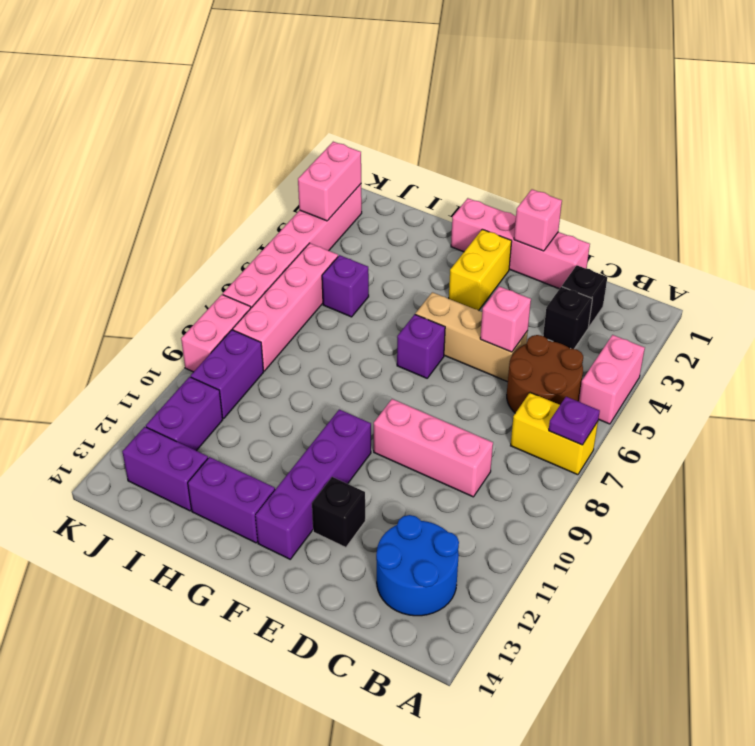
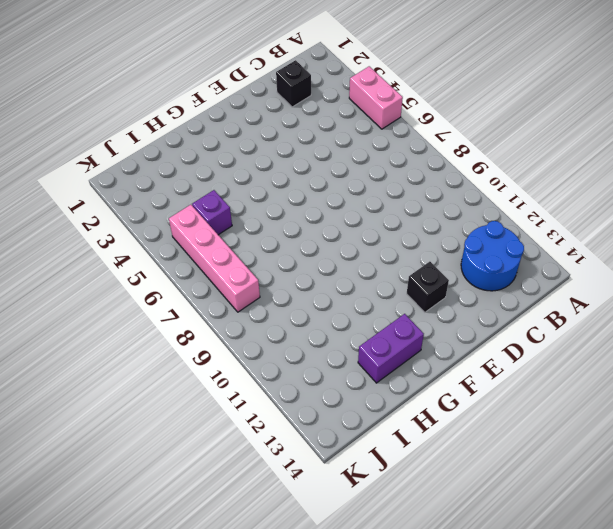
none -> yellow 1x2 brick [511,393,598,475]
none -> brown 2x2 round brick [507,335,583,413]
none -> black 1x1 brick [543,287,592,349]

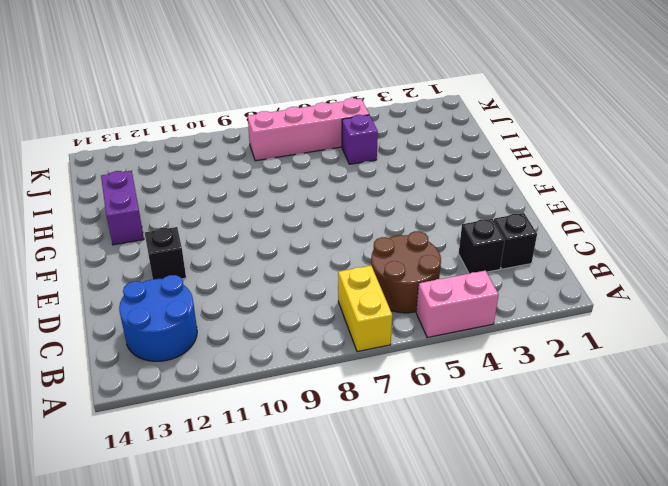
none -> pink 1x3 brick [374,399,493,497]
none -> pink 1x4 brick [451,198,590,289]
none -> tan 1x3 brick [415,292,528,382]

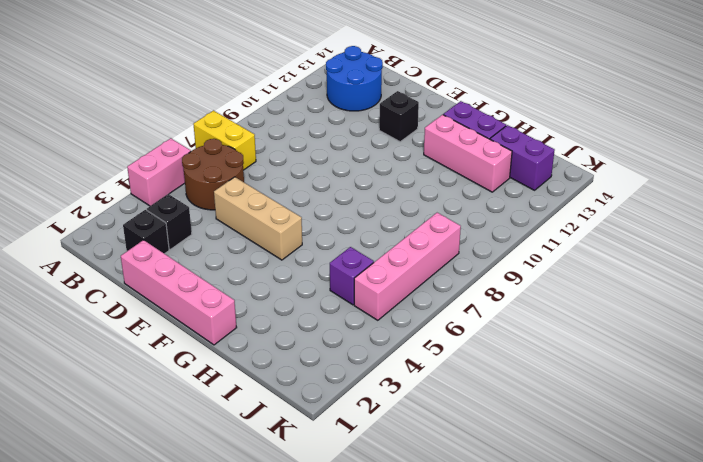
pink 1x3 brick [424,115,512,192] -> pink 1x3 brick moved to [374,399,493,497]
none -> yellow 1x2 brick [449,229,512,311]
none -> purple 1x1 brick [397,315,445,378]
none -> purple 1x4 brick [255,409,371,559]

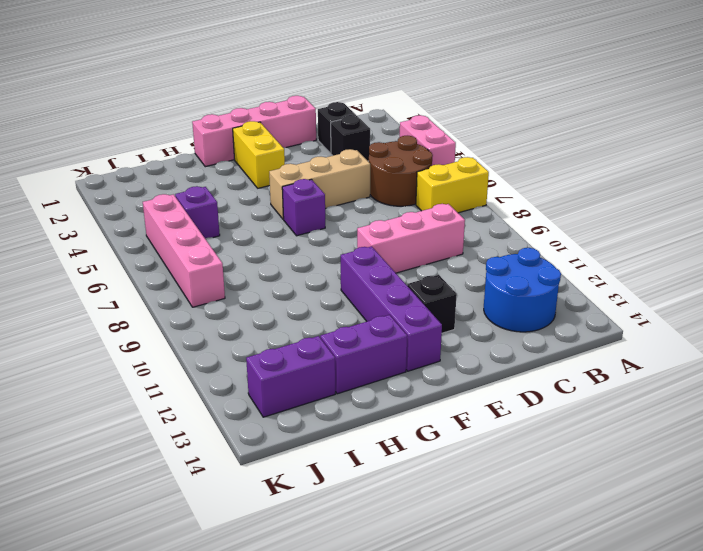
none -> purple 1x2 brick [191,330,264,419]
none -> purple 1x2 brick [146,377,223,451]
none -> pink 1x6 brick [223,184,362,308]

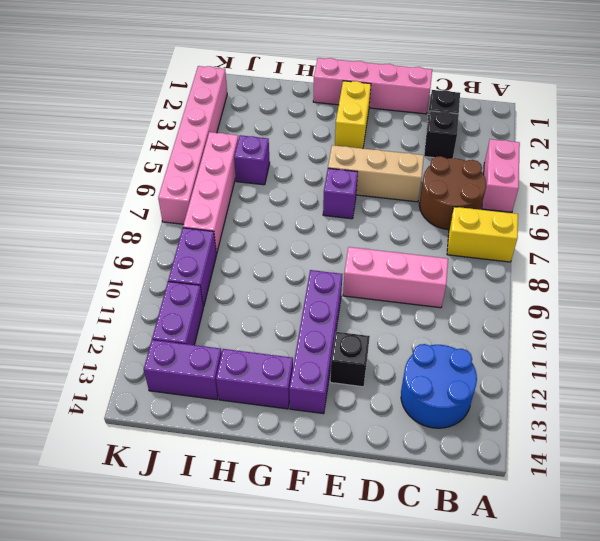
none -> pink 1x2 brick [181,295,251,372]
none -> purple 1x1 plate [549,397,600,445]
none -> pink 1x1 brick [480,286,531,352]

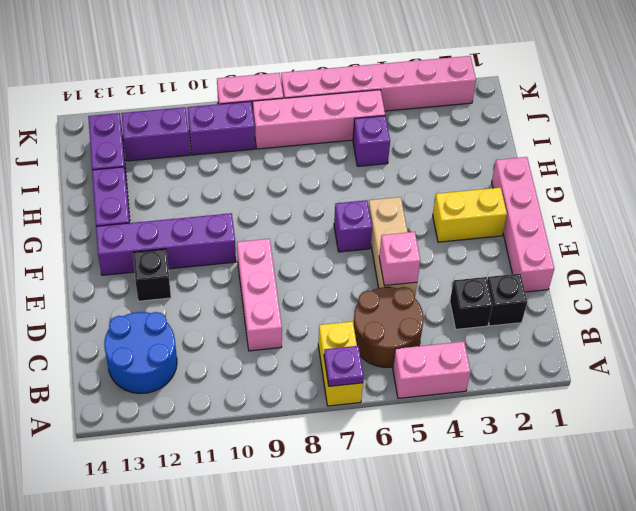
none -> pink 1x1 brick [514,189,562,251]
none -> pink 1x2 brick [298,142,361,221]

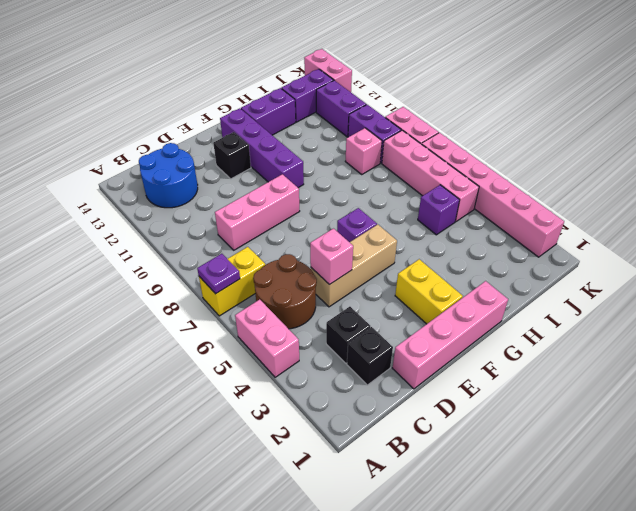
pink 1x1 brick [345,128,382,174] -> pink 1x1 brick moved to [514,189,562,251]
pink 1x2 brick [304,49,352,92] -> pink 1x2 brick moved to [298,142,361,221]

